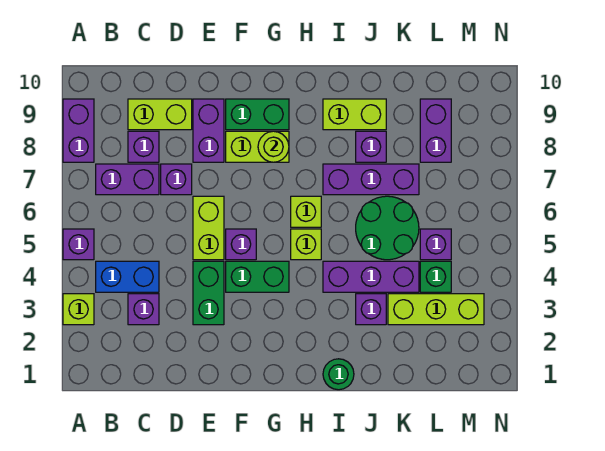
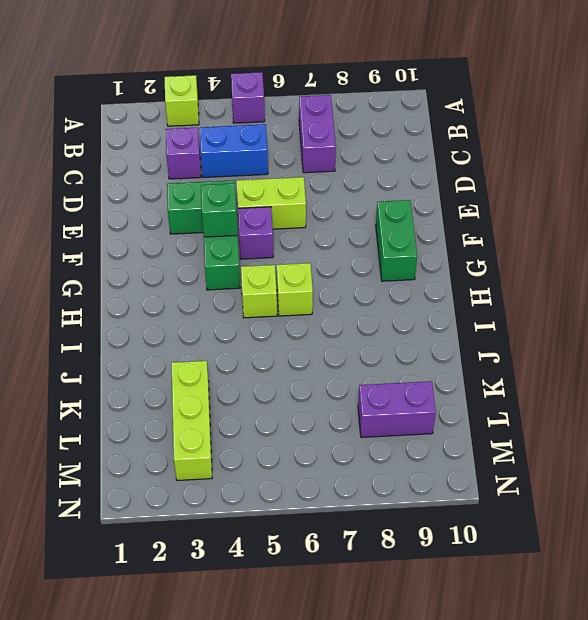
blue 1x2 brick [200,124,268,177] -> blue 1x2 brick turned to [96,261,159,292]
green 1x1 brick [201,183,238,237] -> green 1x1 brick moved to [420,261,451,292]
none -> purple 1x2 brick [63,99,94,162]
none -> purple 1x1 brick [128,131,159,162]
none -> lime 1x2 brick [128,99,192,130]
none -> purple 1x1 brick [161,164,192,195]

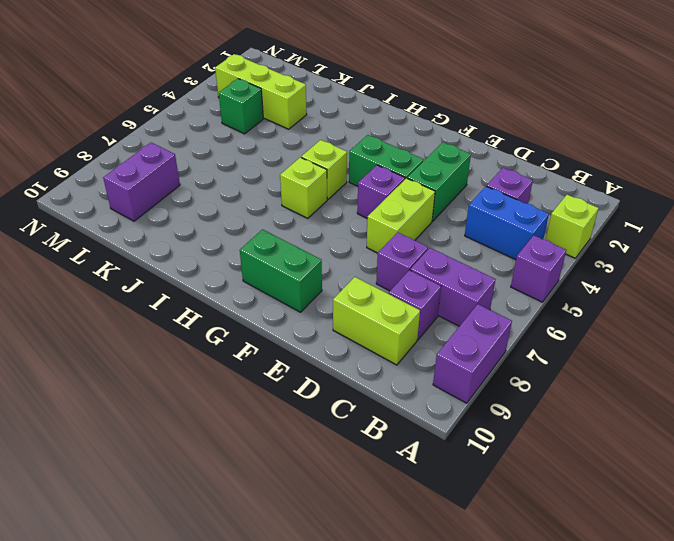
none -> purple 1x2 brick [193,99,224,162]
none -> lime 1x2 brick [226,131,289,162]
none -> green 1x1 round brick [323,359,354,390]
none -> purple 1x3 brick [323,261,419,292]

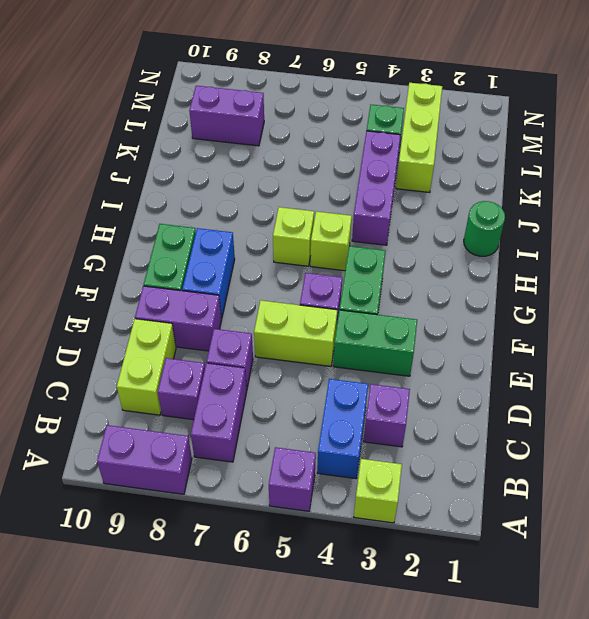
blue 1x2 brick [182,228,235,319] -> lime 1x2 brick [226,131,289,162]
none -> purple 1x3 brick [323,164,419,195]
none -> lime 1x2 brick [323,99,386,130]
none -> purple 1x1 brick [356,294,386,325]
none -> green 2x2 round brick [356,196,419,260]

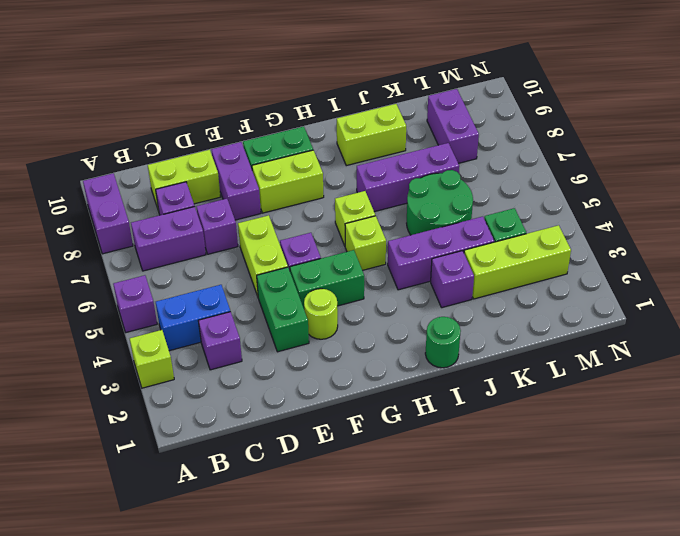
lime 1x1 round brick [304,289,338,339] -> lime 1x1 round brick moved to [258,131,289,162]
none -> purple 1x1 brick [356,131,386,162]
none -> purple 1x1 brick [420,229,451,260]

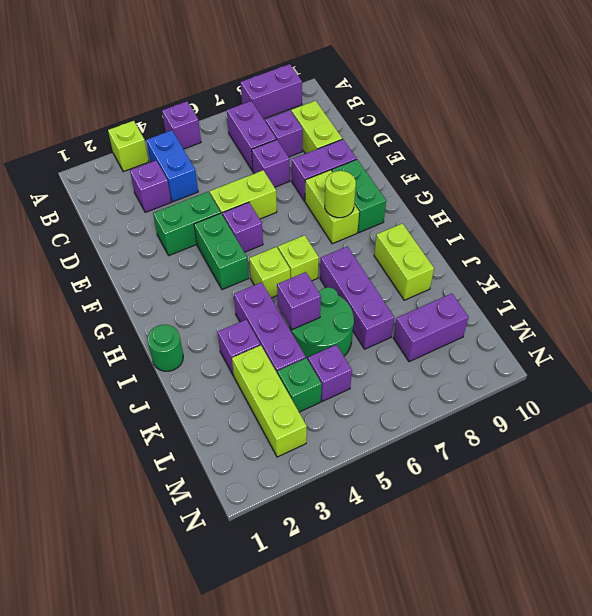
purple 1x1 brick [277,272,321,330] -> purple 1x1 brick moved to [356,131,386,162]

